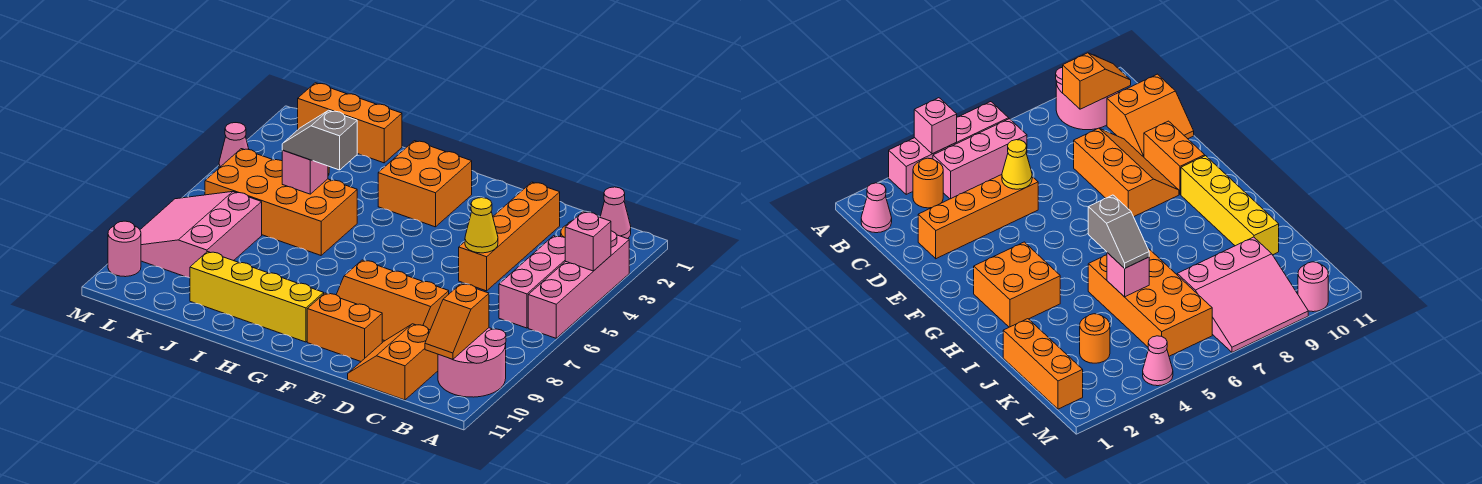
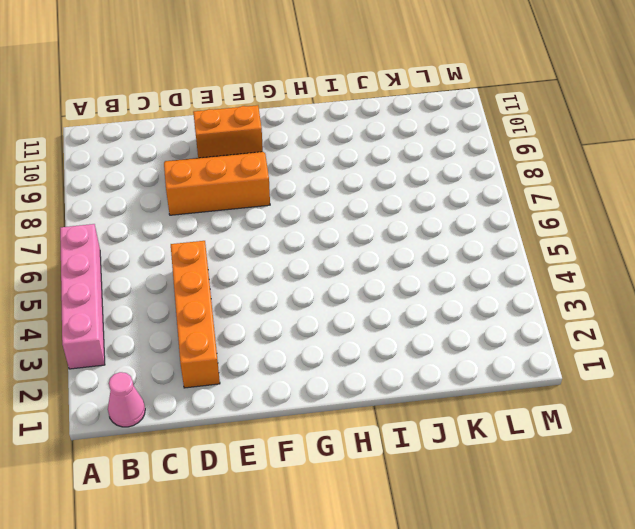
none -> pink 2x2 round brick [438,328,506,397]
none -> orange 1x1 round brick [913,158,943,208]
none -> pink 1x3 brick [499,236,565,328]

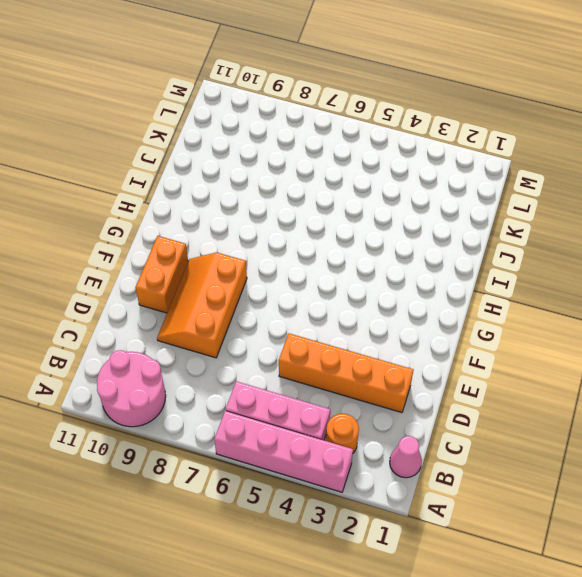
none -> orange 2x2 slope [348,324,438,400]
none -> orange 2x2 brick [378,141,472,227]
none -> yellow 1x4 brick [190,252,324,342]

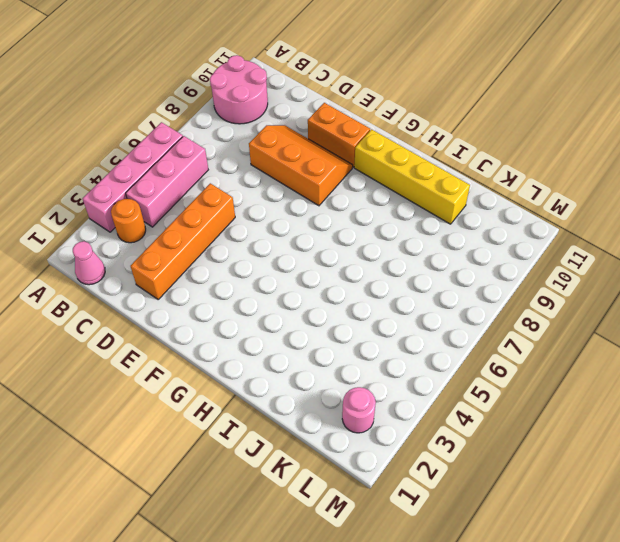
pink 1x1 round brick [342,387,376,433] -> pink 1x1 round brick moved to [108,221,141,277]
none -> orange 2x2 slope [348,324,438,400]
none -> orange 2x2 brick [378,141,472,227]
none -> orange 2x4 brick [205,149,357,255]

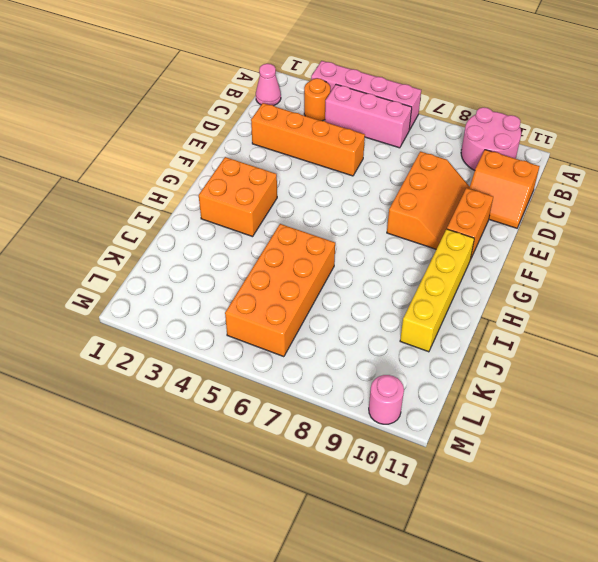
none -> orange 1x3 brick [298,83,402,163]
none -> orange 1x1 round brick [1080,314,1110,363]
none -> pink 3x3 slope [140,192,262,278]

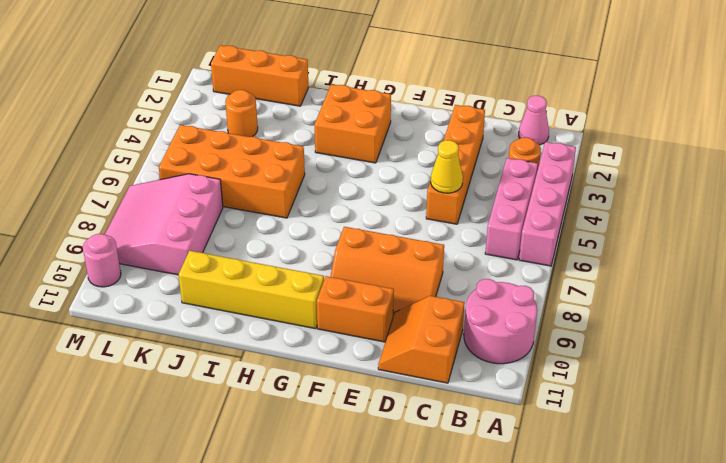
none -> pink 1x1 cone [219,123,249,168]
none -> pink 1x1 brick [565,211,611,271]
none -> orange 1x2 slope [425,283,489,359]

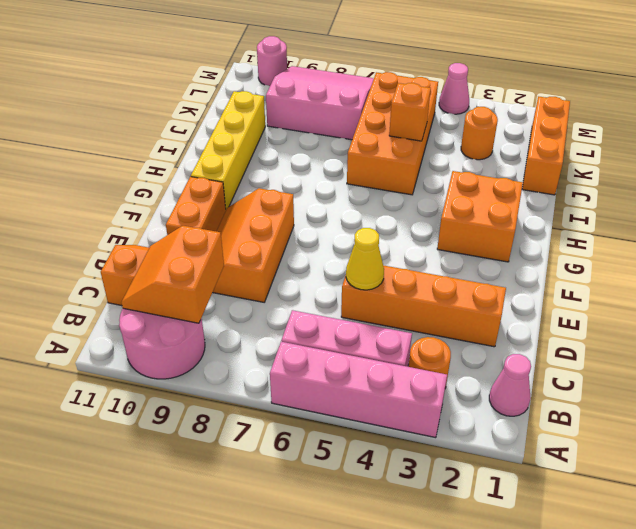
orange 2x2 slope [121,226,224,323] -> orange 1x2 slope [425,283,489,359]
orange 1x1 brick [389,83,431,141] -> pink 1x1 brick [282,150,328,194]
none -> pink 1x1 brick [565,211,611,271]
none -> grey 1x2 slope [282,110,357,170]

